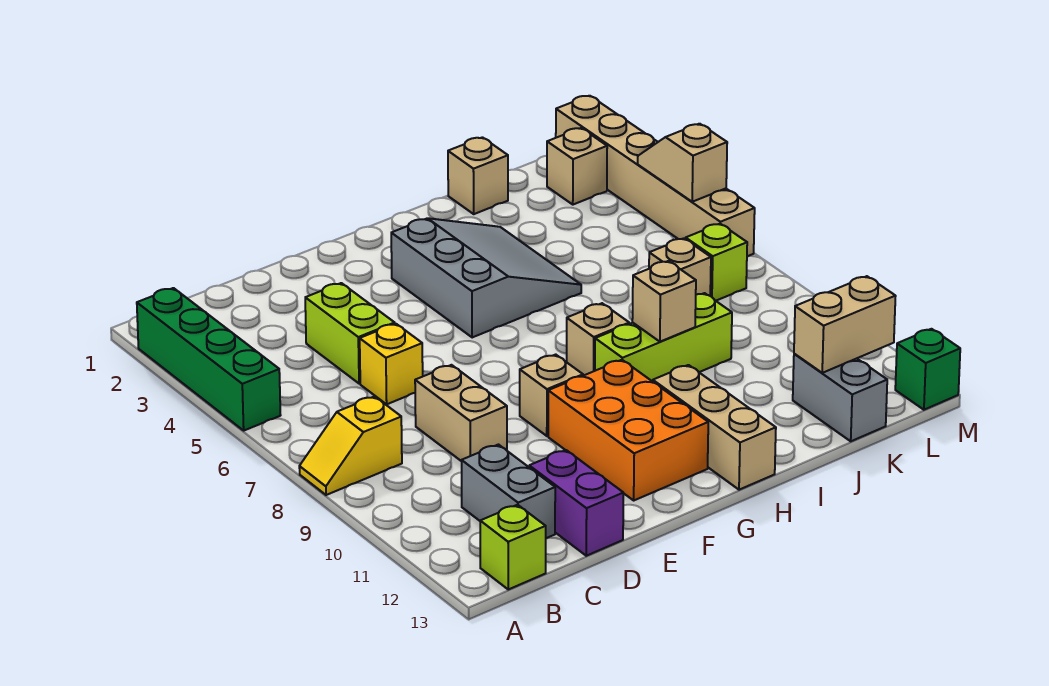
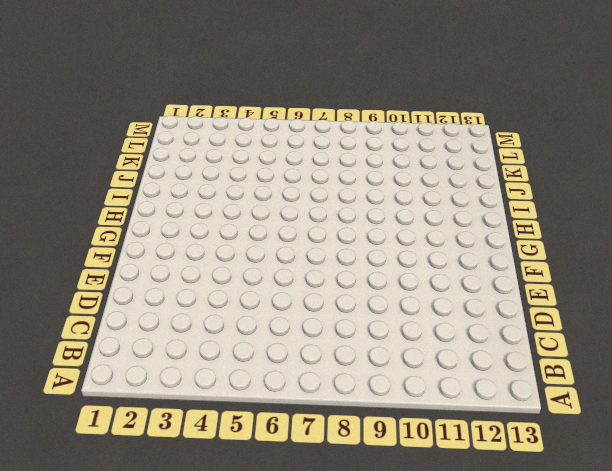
none -> green 1x4 brick [137,288,281,430]
none -> yellow 1x2 slope [299,396,402,495]
none -> lime 1x1 brick [480,505,546,589]

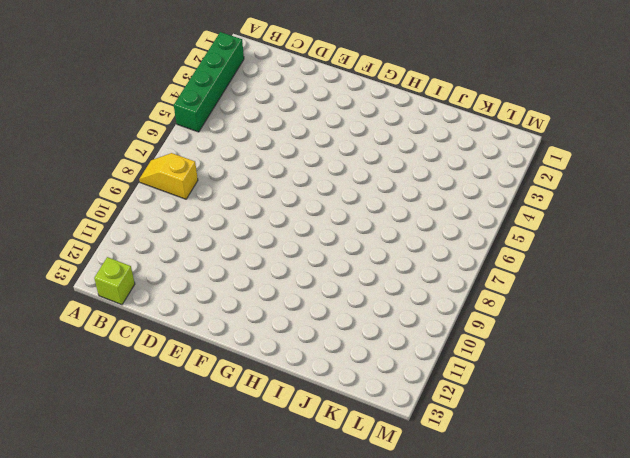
none -> grey 1x2 brick [462,445,555,538]
none -> lime 1x2 brick [305,283,395,384]
none -> yellow 1x1 brick [360,324,423,404]

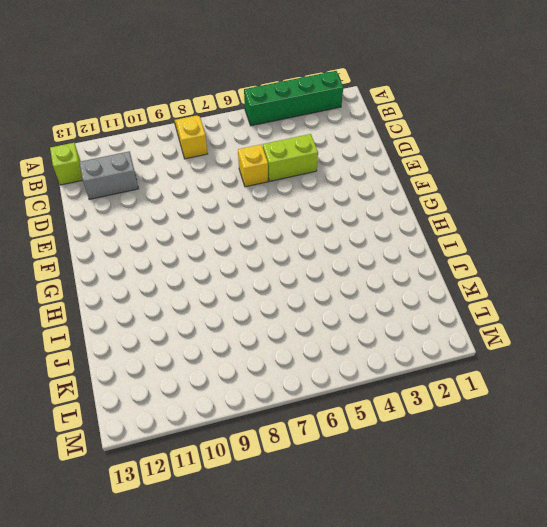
none -> tan 1x2 brick [415,365,507,461]
none -> purple 1x2 brick [529,450,623,556]
none -> tan 1x1 brick [520,355,583,436]

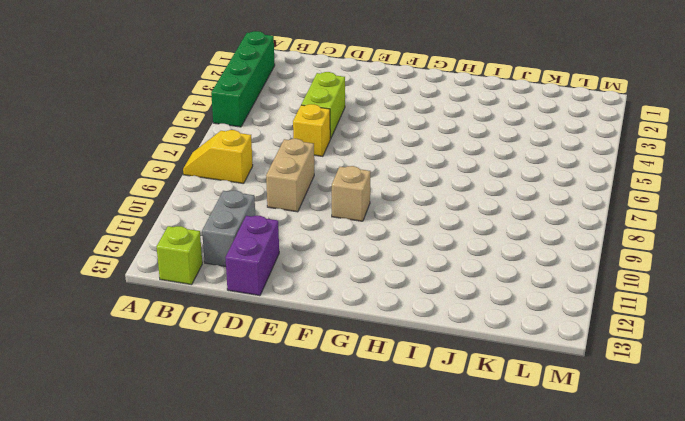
none -> orange 2x3 brick [548,360,708,500]
none -> grey 3x3 slope [391,218,581,338]
none -> tan 1x1 brick [567,303,629,376]

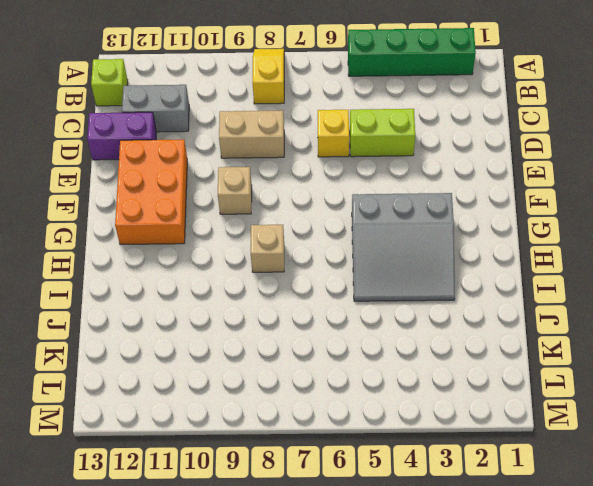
orange 2x3 brick [115,139,187,245] -> orange 2x3 brick turned to [548,360,708,500]
none -> lime 1x3 brick [595,293,732,381]
none -> tan 1x3 brick [653,365,776,490]
none -> tan 1x1 brick [448,137,508,214]

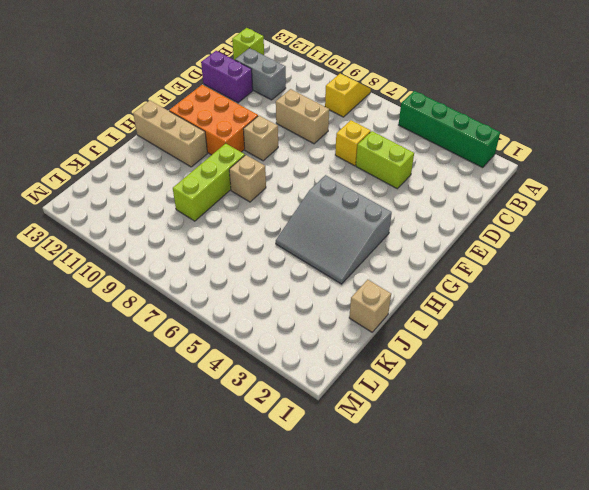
none -> tan 1x1 brick [649,238,711,296]
none -> grey 1x2 brick [793,354,887,441]
none -> tan 1x1 brick [547,128,607,205]

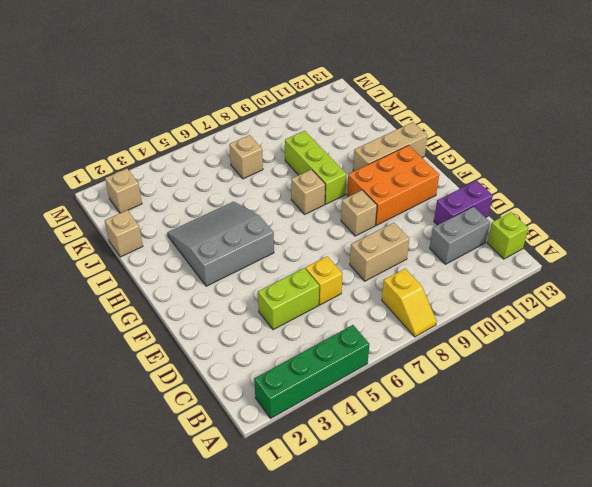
none -> grey 1x2 brick [793,354,887,441]
none -> lime 1x1 brick [686,224,747,301]
none -> tan 1x6 brick [556,96,755,256]

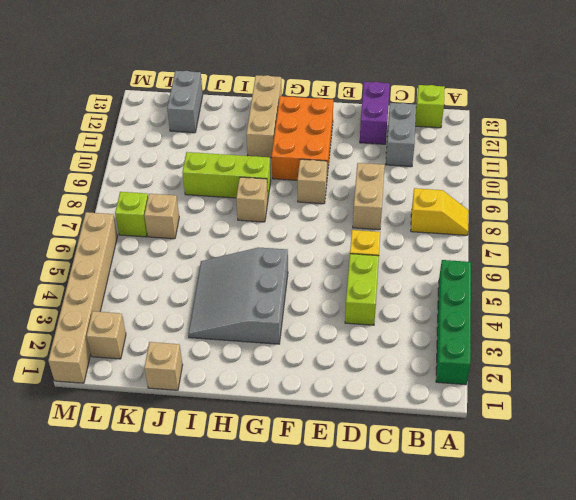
none -> green 1x1 brick [895,329,960,410]
none -> tan 1x1 brick [632,261,696,342]
none -> tan 1x2 brick [794,276,896,373]

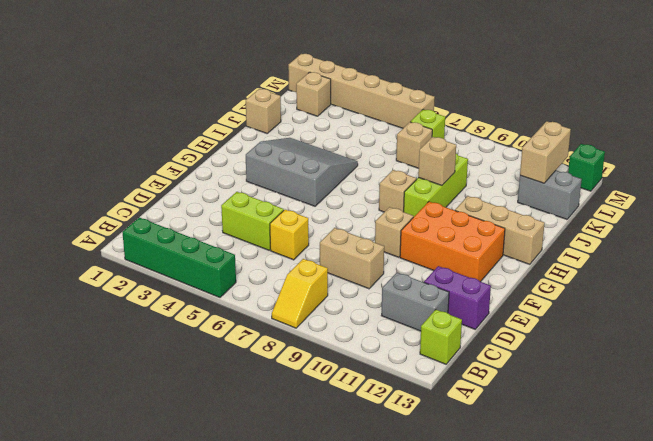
none -> tan 1x2 slope [638,124,727,202]

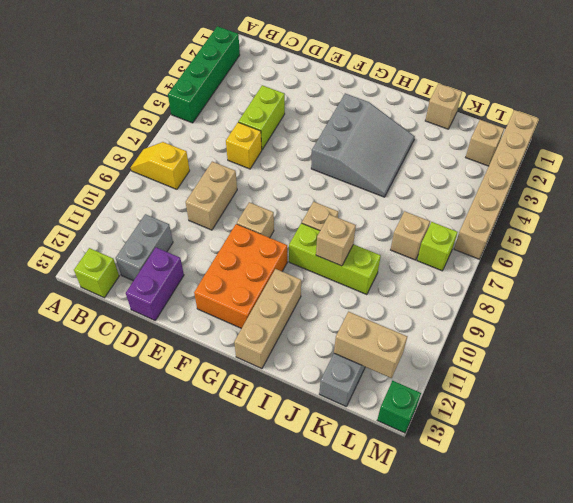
none -> tan 1x2 slope [638,124,727,202]

